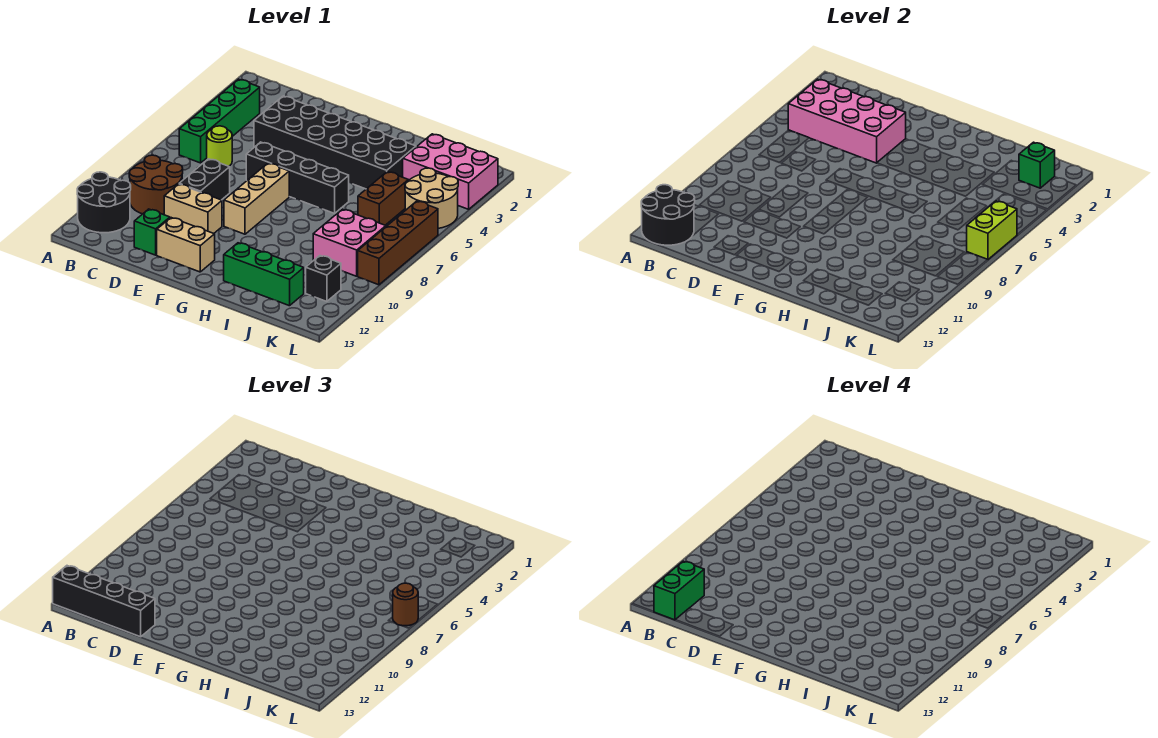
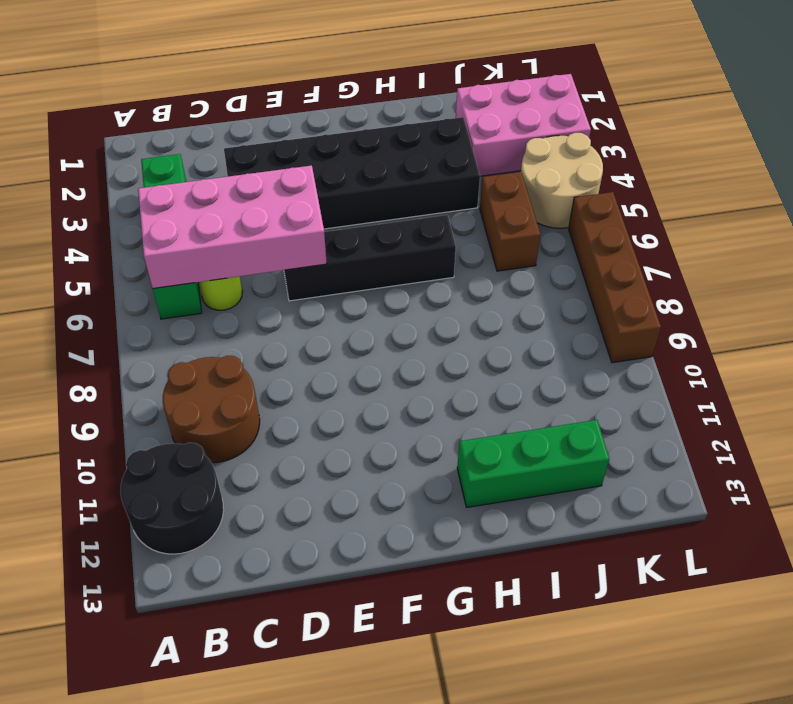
pink 2x4 brick [138,165,327,289] -> pink 2x4 brick moved to [788,79,906,163]
none -> black 1x2 brick [179,159,230,200]
none -> tan 1x2 brick [164,184,222,233]
none -> green 1x1 brick [134,209,170,255]

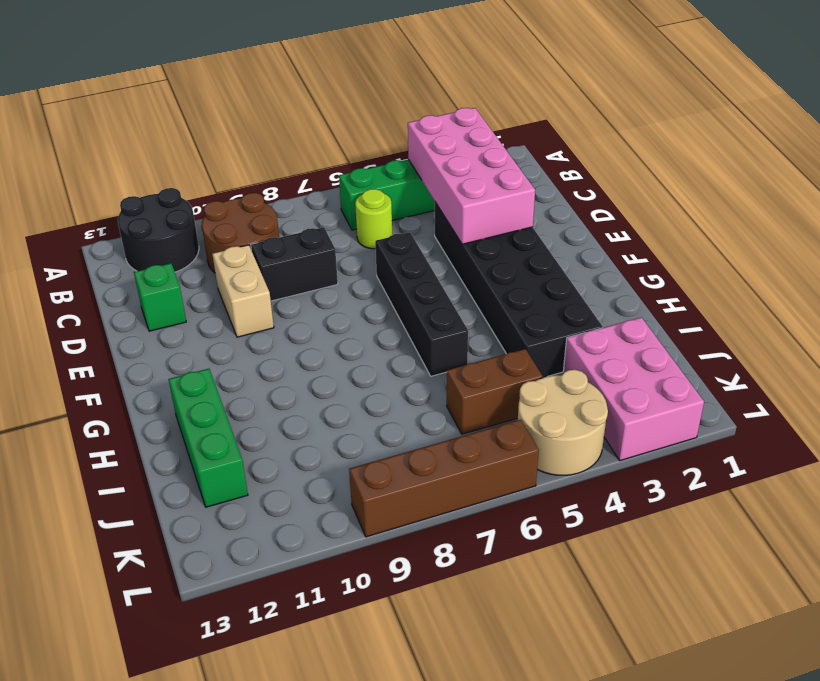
none -> tan 1x2 brick [157,218,215,272]
none -> tan 1x3 brick [224,163,289,234]
none -> pink 2x2 brick [313,209,386,276]

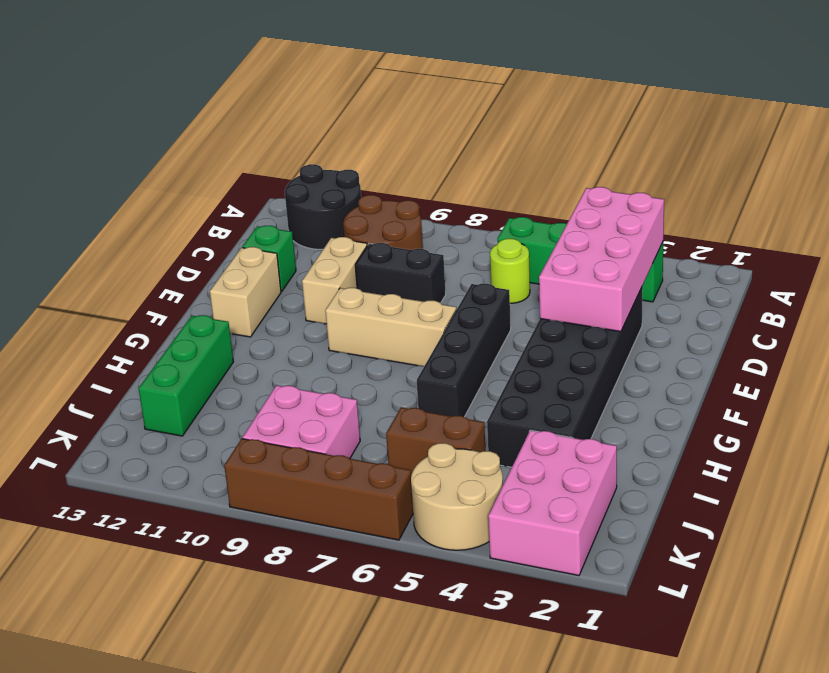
none -> black 1x1 brick [306,256,341,302]
none -> black 2x2 round brick [641,185,695,245]
none -> green 1x1 brick [1019,142,1055,188]

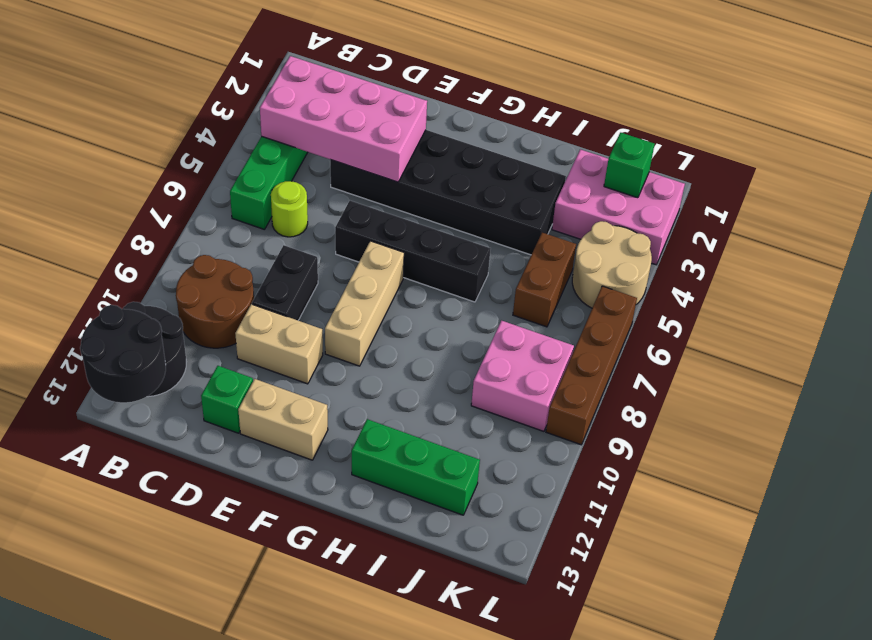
none -> black 1x1 brick [306,256,341,302]
none -> lime 1x2 brick [967,201,1017,260]
none -> black 1x4 brick [53,566,155,637]

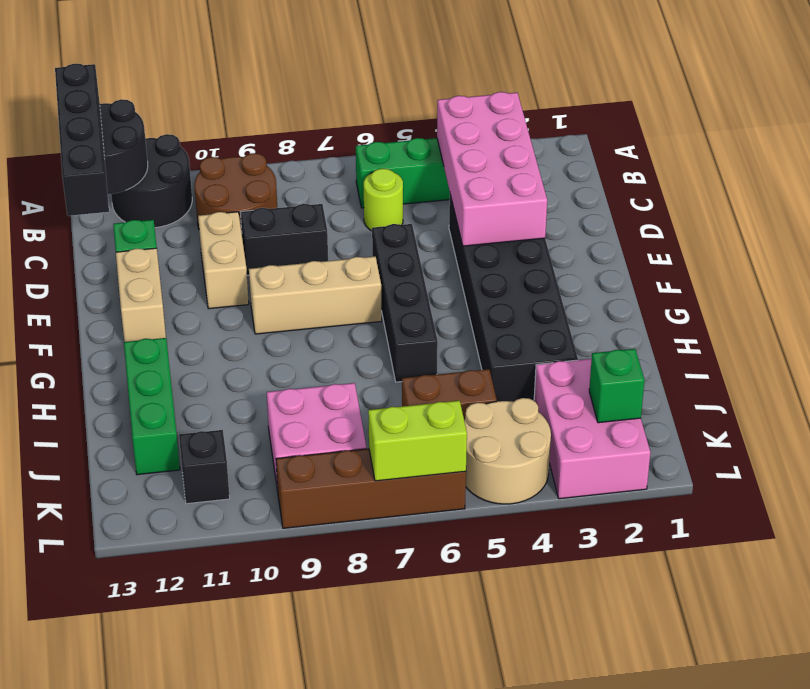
none -> brown 1x1 round brick [393,583,418,626]
none -> green 1x2 brick [654,561,704,620]

